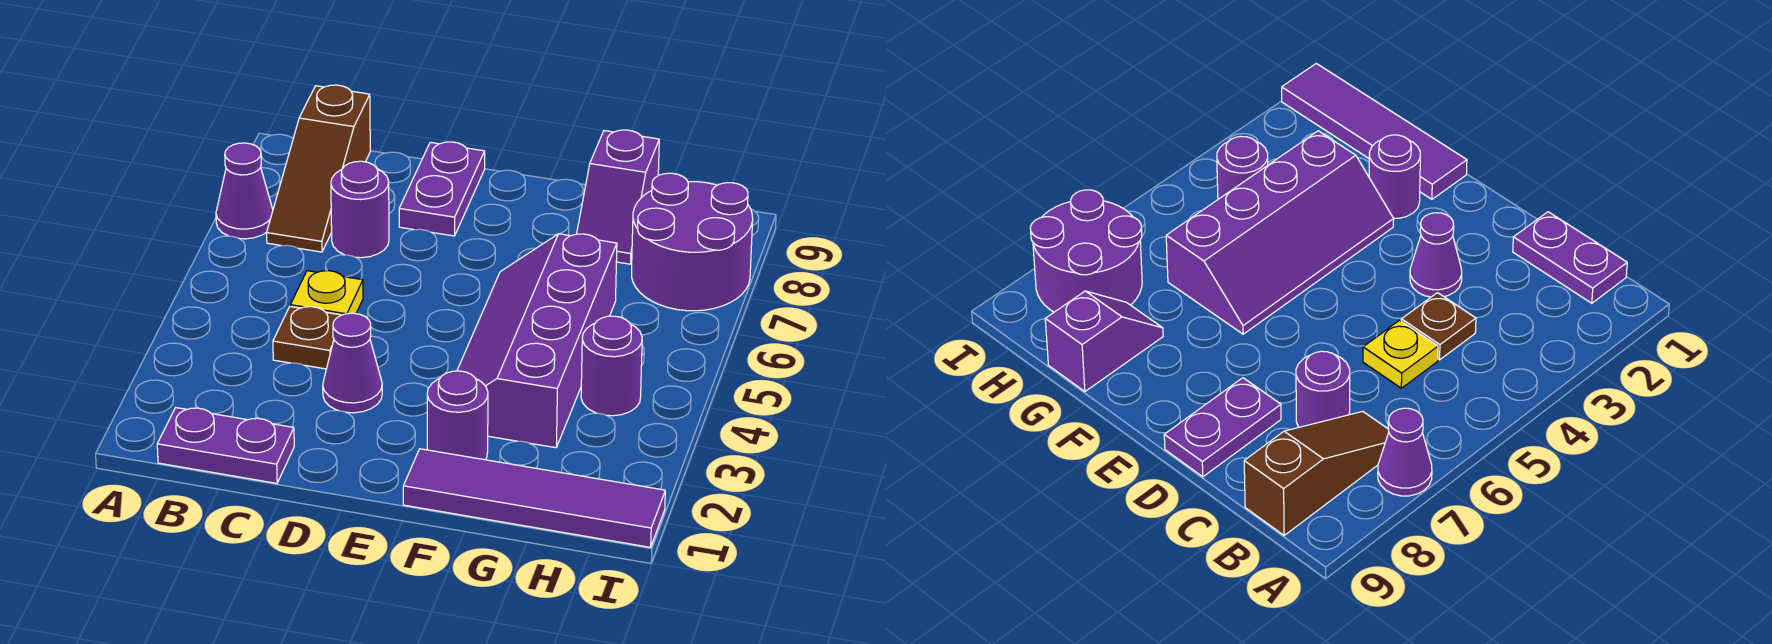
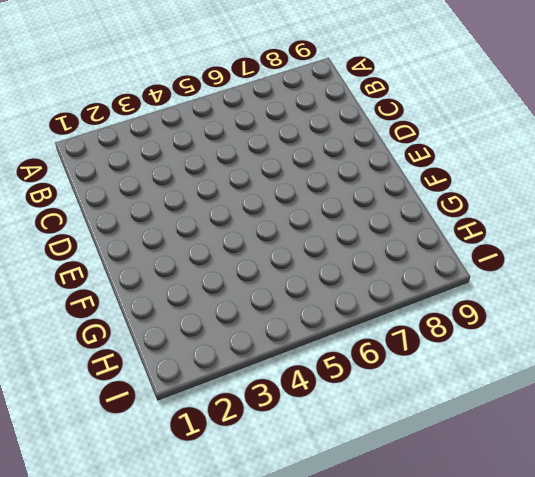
none -> purple 1x1 cone [216,143,273,239]
none -> purple 1x2 plate [157,408,294,483]
none -> brown 1x3 slope [267,85,370,252]

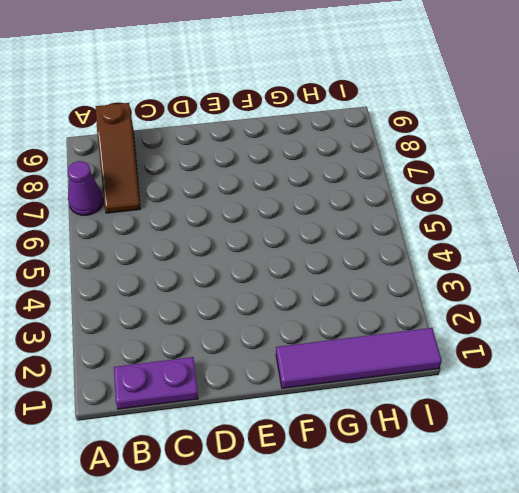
none -> brown 1x1 plate [273,307,341,369]
none -> yellow 1x1 plate [290,271,363,315]
none -> purple 1x1 round brick [331,161,389,258]

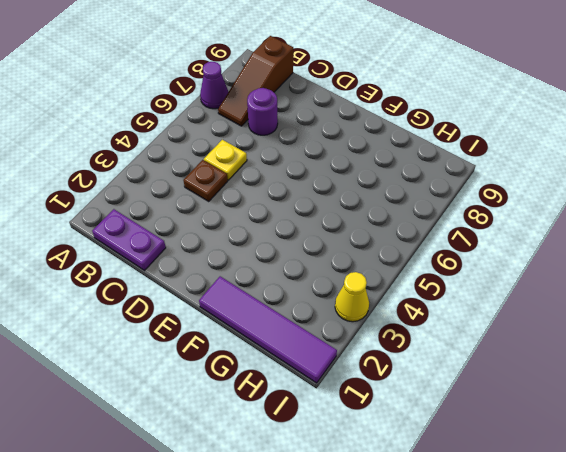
yellow 1x1 cone [335,272,369,322] -> none
none -> purple 1x1 cone [323,313,382,413]
none -> purple 1x2 plate [399,142,485,236]
none -> purple 1x1 round brick [427,371,488,460]

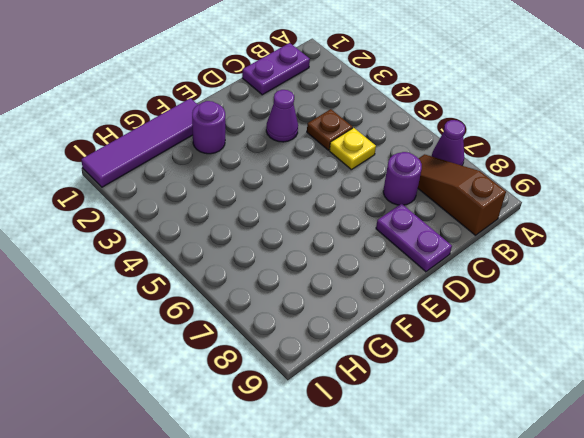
none -> purple 2x4 slope [457,234,617,448]
none -> purple 1x2 slope [577,130,659,264]
none -> purple 1x1 round brick [581,316,642,416]

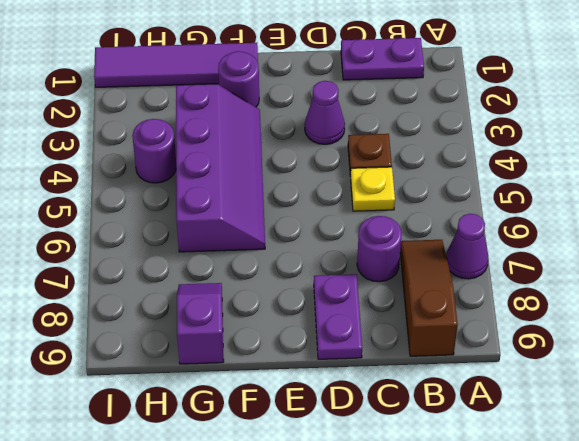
none -> purple 2x2 round brick [632,173,753,311]

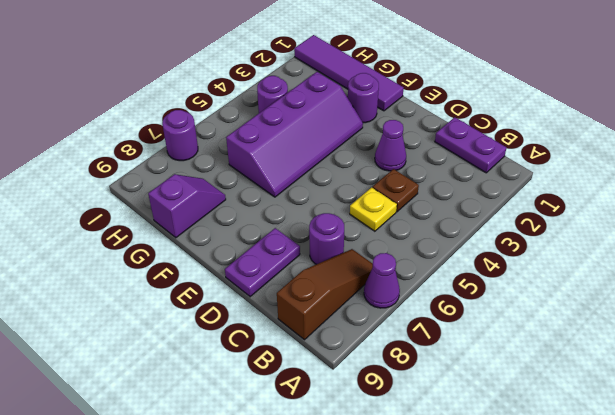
purple 1x1 round brick [162,110,198,161] -> purple 2x2 round brick [632,173,753,311]

